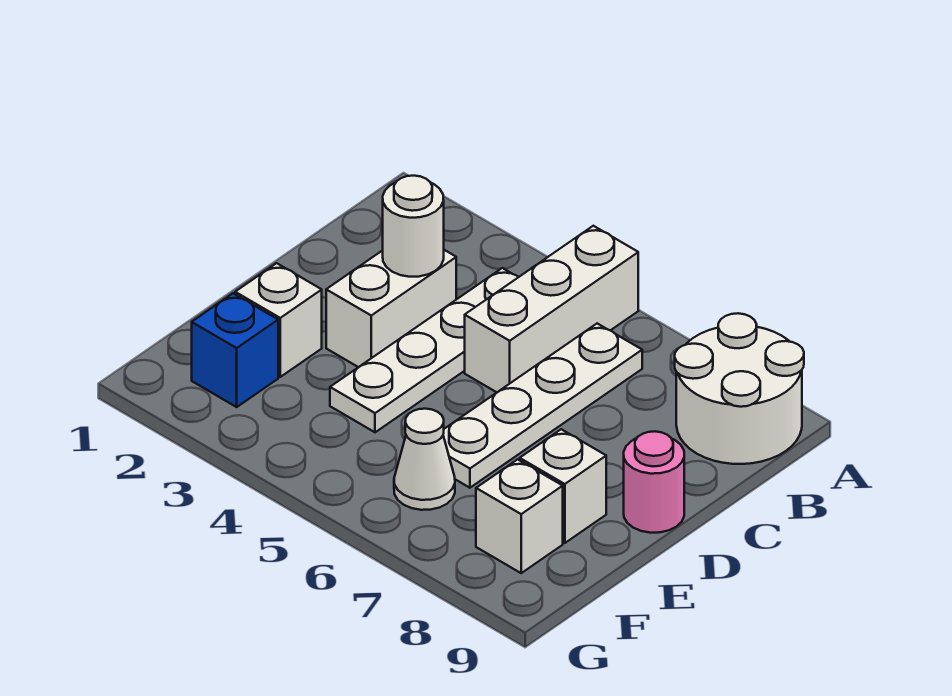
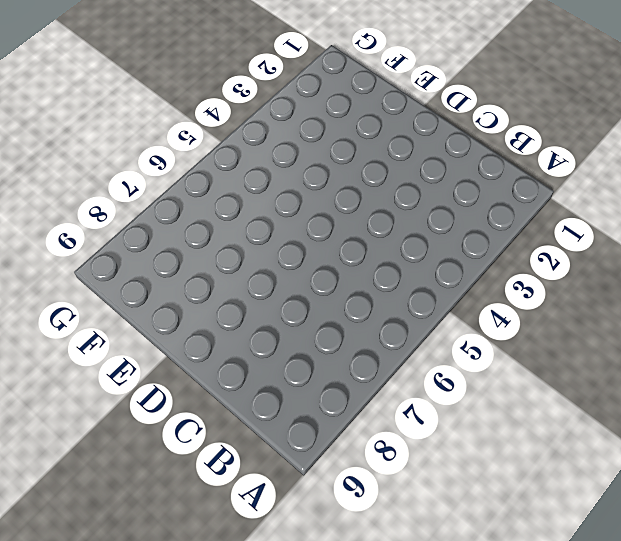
none -> white 1x3 brick [465,226,638,392]
none -> white 2x2 round brick [675,313,804,464]
none -> white 1x4 plate [330,268,518,432]

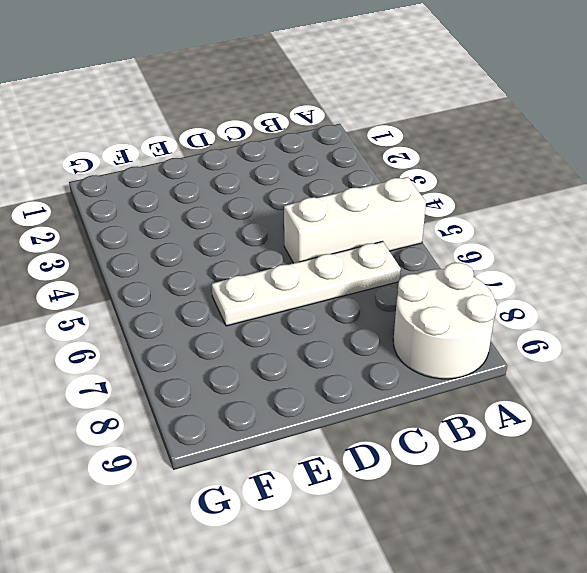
none -> white 1x4 plate [330,268,518,432]
none -> white 1x2 brick [326,250,456,367]
none -> pink 1x1 round brick [624,431,684,533]

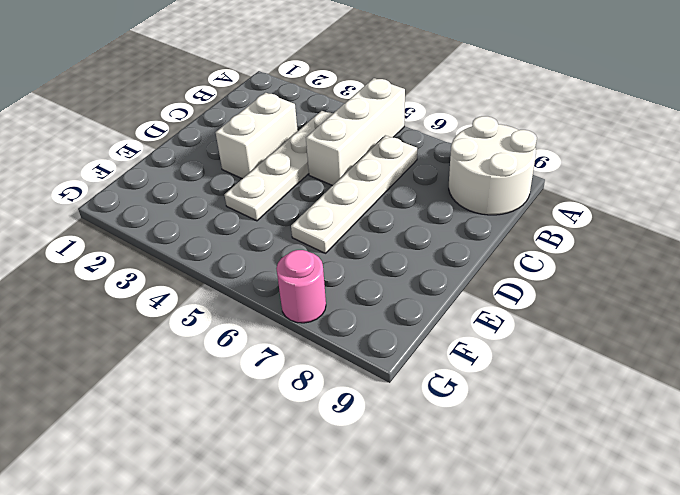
pink 1x1 round brick [276,250,326,323] -> pink 1x1 round brick moved to [624,431,684,533]
none -> white 1x1 brick [235,263,322,377]
none -> white 1x1 brick [520,429,606,543]
none -> blue 1x1 brick [192,293,278,407]

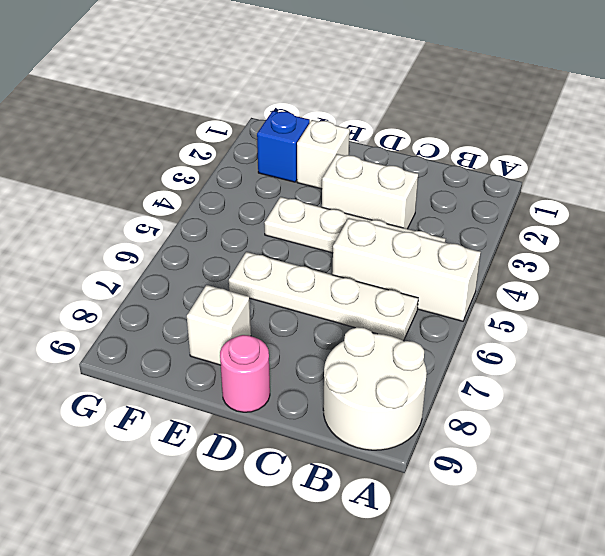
none -> white 1x1 cone [394,409,455,510]
none -> white 1x1 brick [476,459,563,573]
none -> white 1x1 round brick [383,176,444,277]

